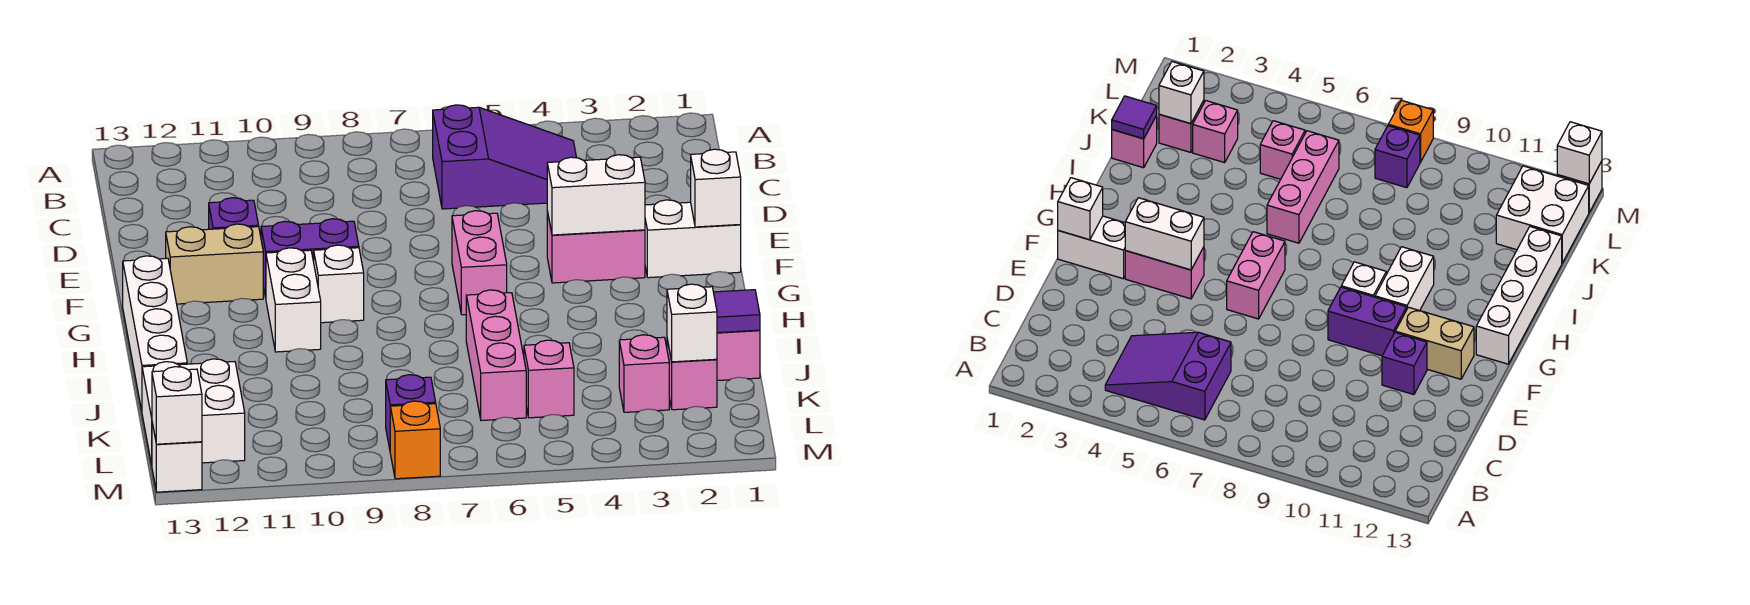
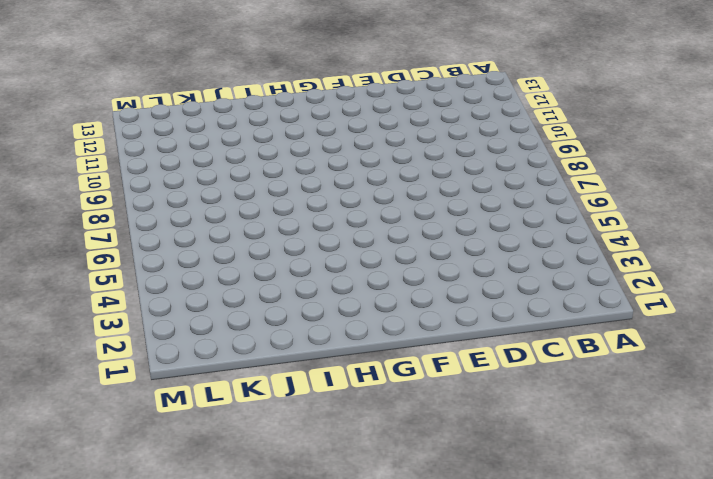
none -> purple 2x3 slope [433,105,577,209]
none -> purple 1x1 brick [209,198,259,229]
none -> white 1x2 brick [645,200,741,278]

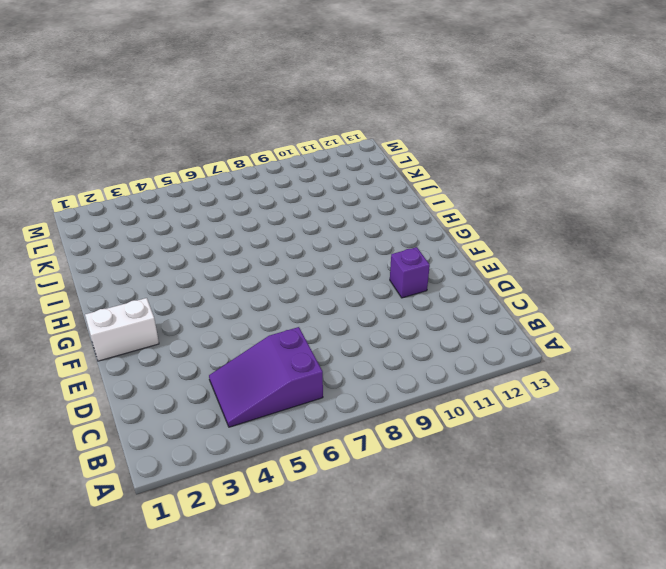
none -> pink 1x2 brick [547,211,645,283]
none -> pink 1x2 brick [452,211,507,315]
none -> purple 1x2 brick [261,219,359,298]

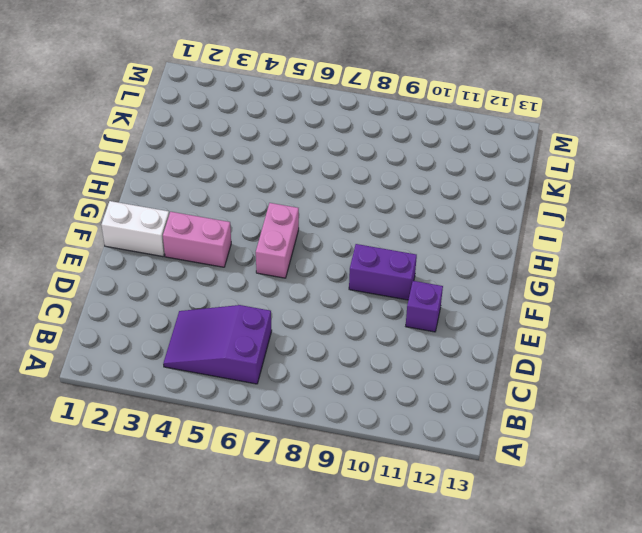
none -> tan 1x2 brick [166,224,263,304]
none -> white 1x1 brick [314,245,364,323]
none -> white 1x2 brick [266,248,321,352]

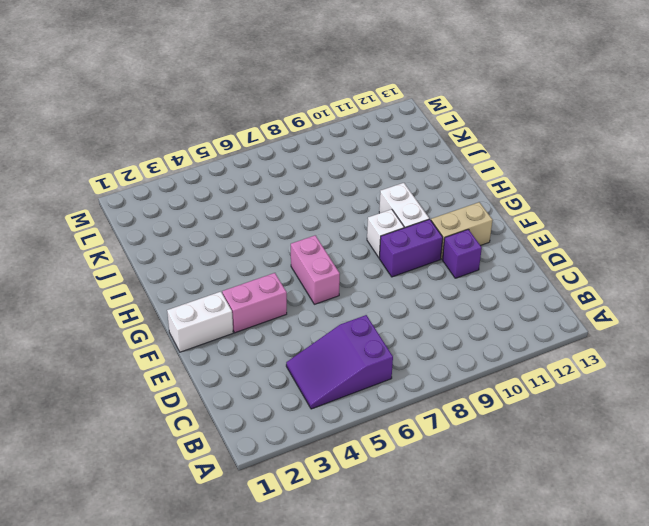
none -> white 1x4 brick [123,256,187,411]
none -> pink 1x3 brick [466,290,526,420]
none -> pink 1x1 brick [717,330,760,381]

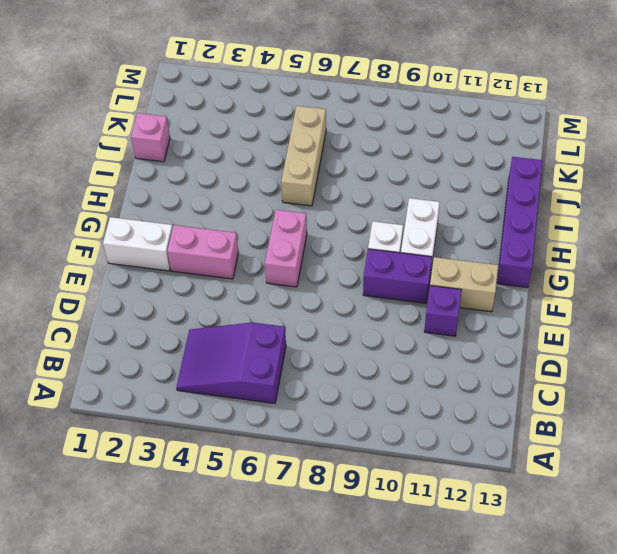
purple 1x4 brick [497,157,543,288] -> white 1x4 brick [123,256,187,411]
tan 1x3 brick [281,106,326,206] -> pink 1x3 brick [466,290,526,420]
none -> pink 1x1 brick [667,340,717,410]
none -> pink 1x1 brick [619,335,669,412]
none -> pink 1x1 brick [524,340,574,418]

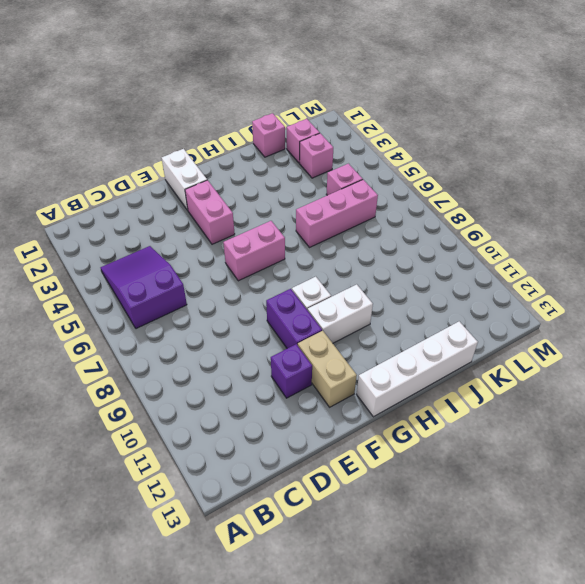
none -> white 2x2 brick [142,359,245,465]
none -> purple 1x1 brick [386,375,436,449]
none -> orange 1x1 brick [390,401,440,479]

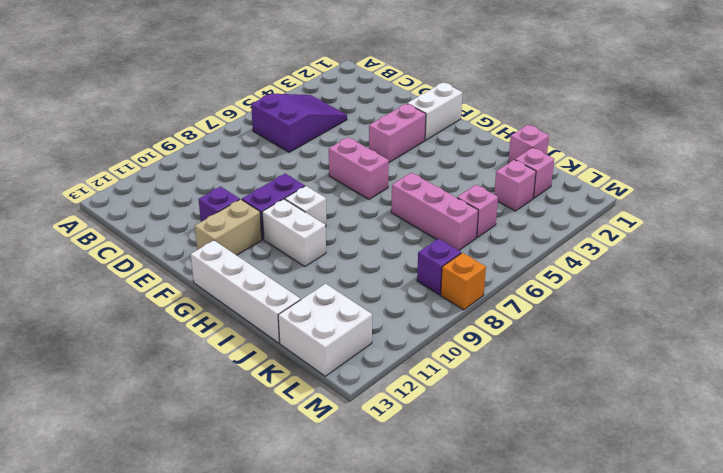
none -> white 1x1 brick [152,423,202,492]
none -> white 1x1 brick [691,149,741,227]
none -> white 1x2 brick [547,155,645,235]

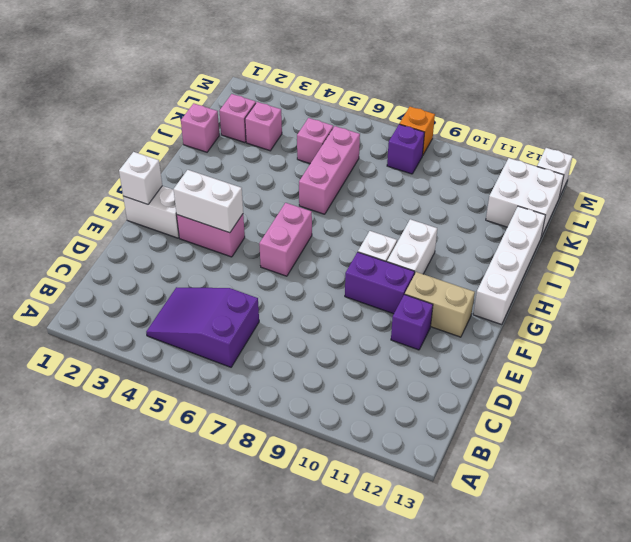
none -> purple 1x1 tile [714,290,760,333]
none -> white 1x1 brick [667,284,717,362]
none -> white 1x1 brick [152,367,202,444]

